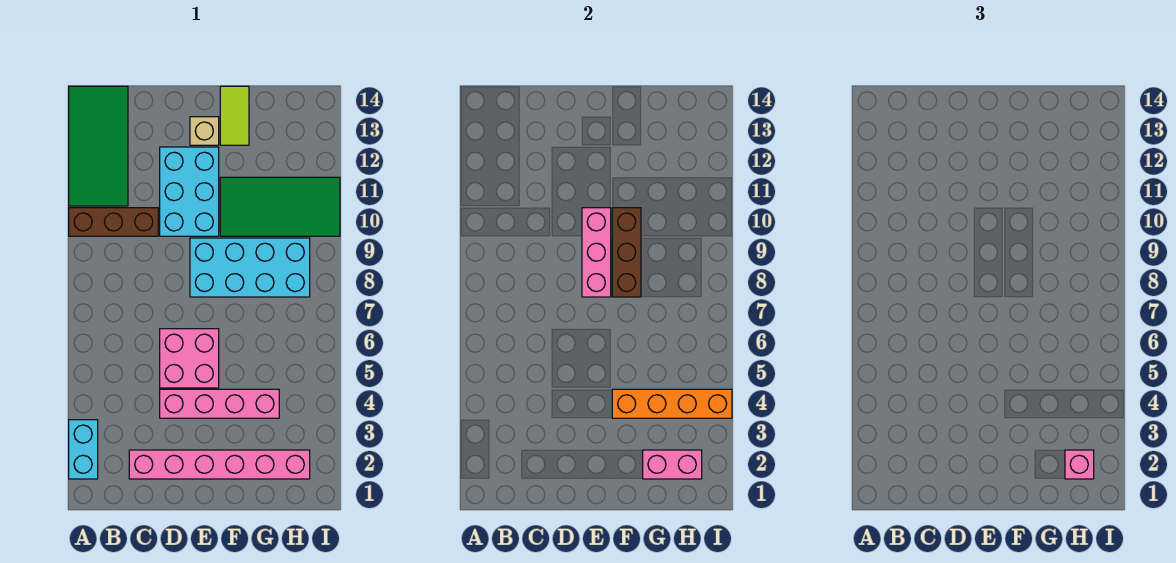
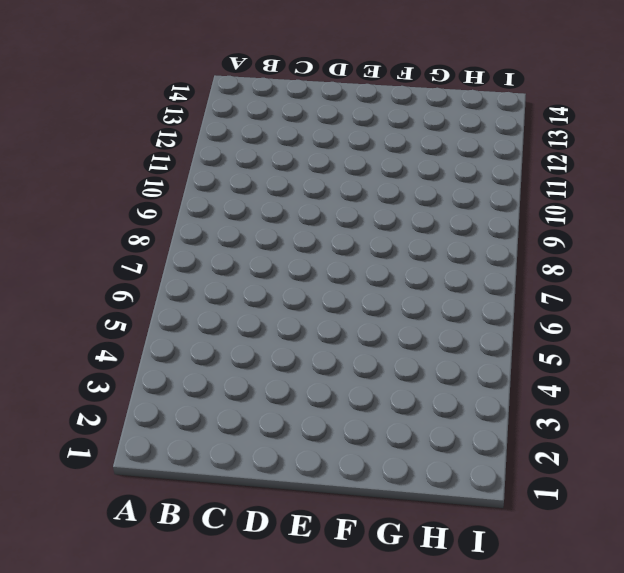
none -> cyan 1x2 brick [69,420,98,479]
none -> brown 1x3 brick [69,208,158,236]
none -> green 2x4 tile [69,86,128,206]

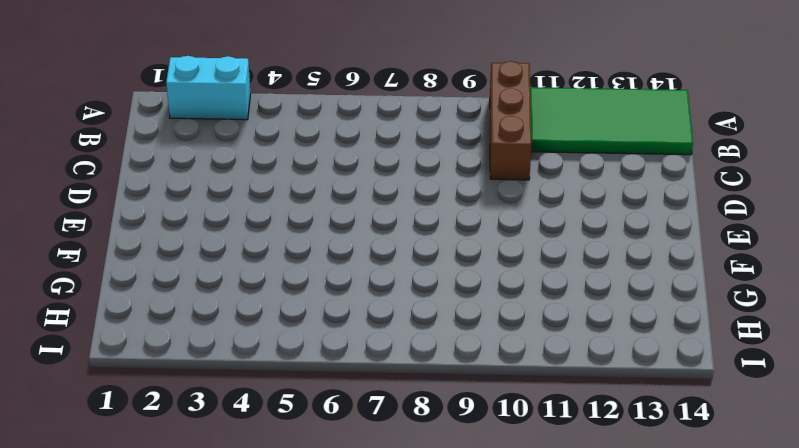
none -> pink 1x6 brick [129,450,310,479]
none -> pink 1x4 brick [160,389,279,418]
none -> pink 2x2 brick [160,329,219,388]

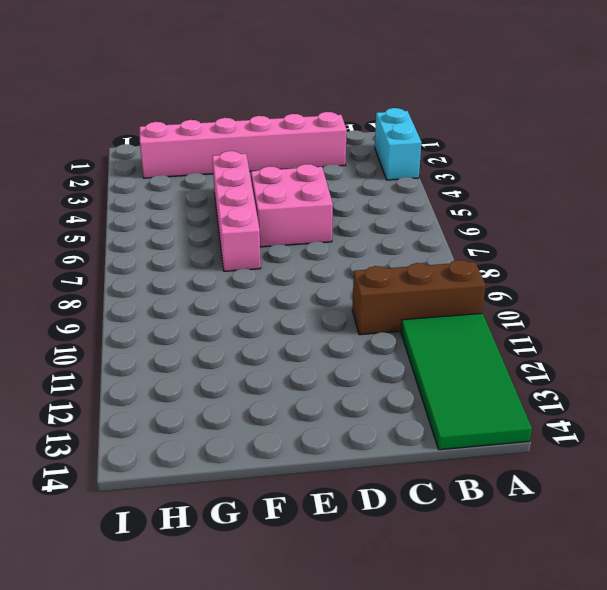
pink 1x4 brick [212,151,261,271] -> pink 1x4 brick turned to [160,389,279,418]
none -> cyan 2x3 brick [160,147,219,236]
none -> cyan 2x4 brick [190,238,310,297]
none -> tan 1x1 brick [190,117,219,145]

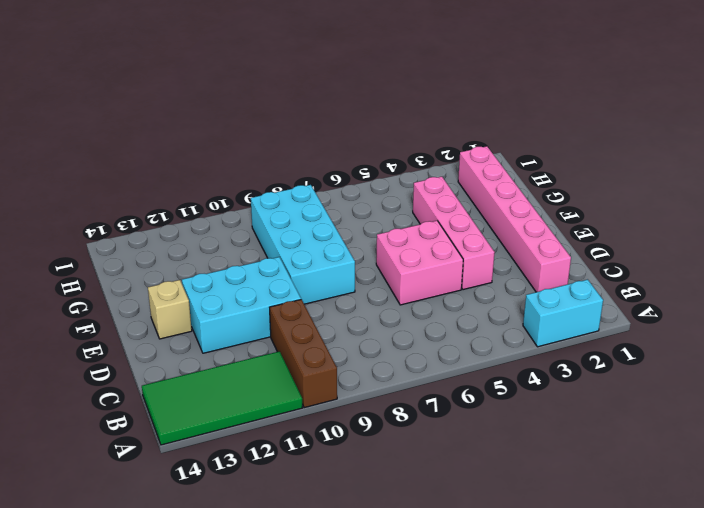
none -> green 2x4 tile [220,177,340,236]
none -> lime 1x2 tile [220,86,249,145]
none -> pink 1x3 brick [582,208,611,297]

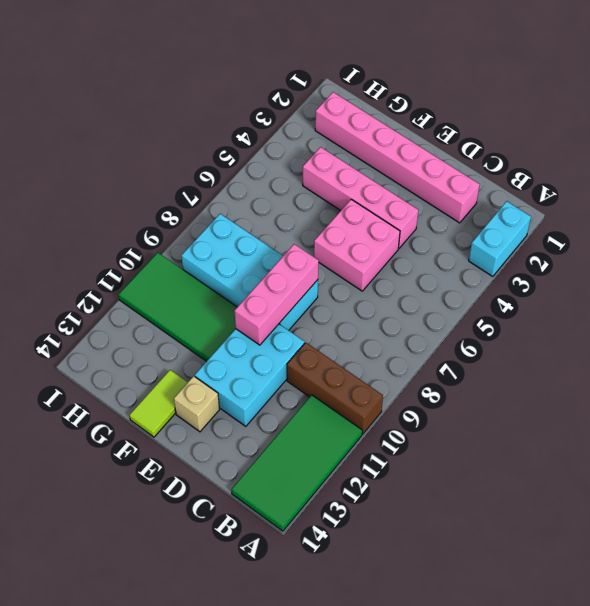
none -> orange 1x4 brick [612,389,732,418]
none -> brown 1x3 brick [612,208,641,297]
none -> pink 1x2 brick [643,450,702,479]

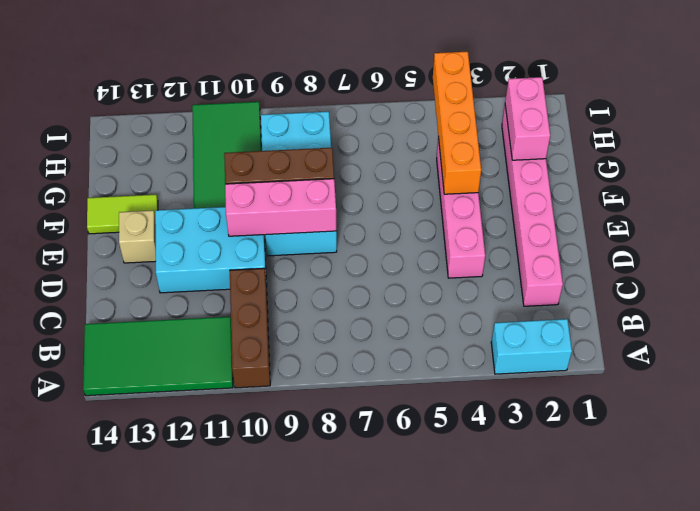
none -> pink 2x2 brick [160,329,219,388]
none -> pink 1x1 brick [1065,450,1094,479]

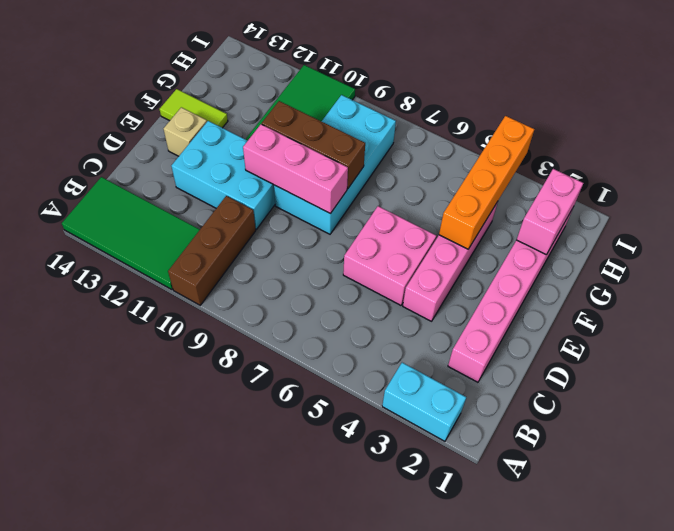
none -> pink 1x1 brick [1065,450,1094,479]

